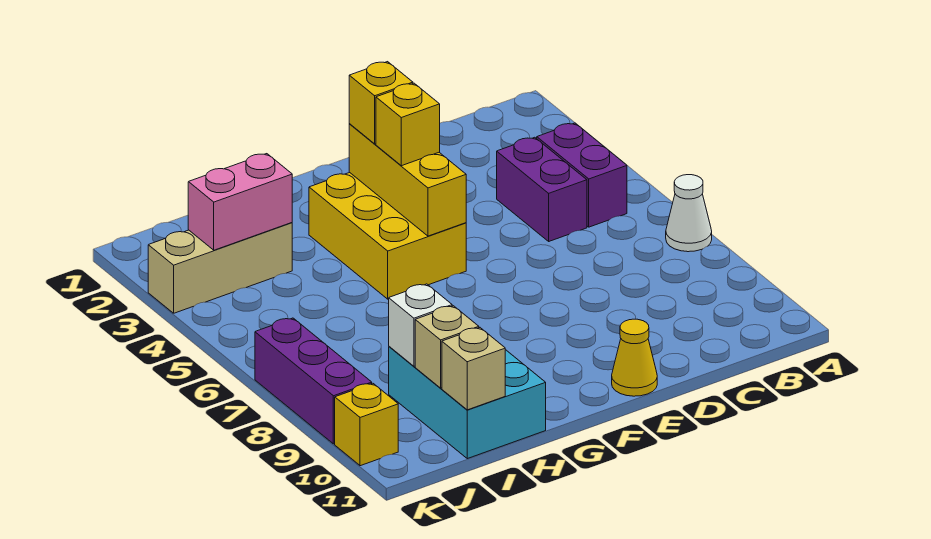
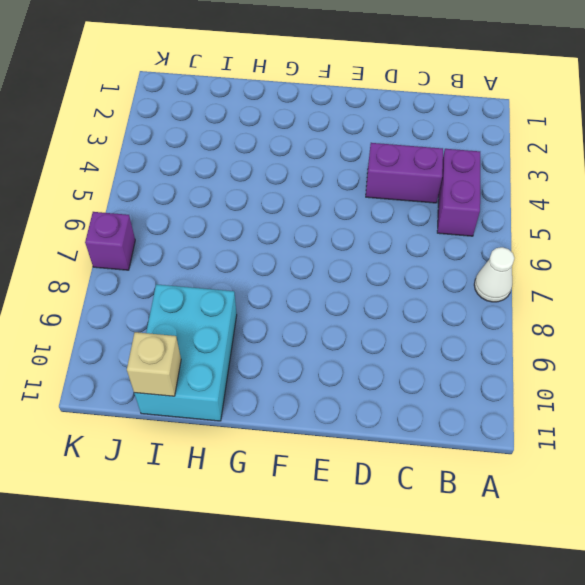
purple 1x2 brick [366,143,443,203] -> purple 1x2 brick turned to [497,137,587,241]
purple 1x1 brick [85,212,135,270] -> purple 1x3 brick [255,318,372,444]
none -> yellow 1x1 cone [612,319,657,396]
none -> yellow 2x3 brick [309,172,466,299]
none -> tan 1x3 brick [148,223,292,313]

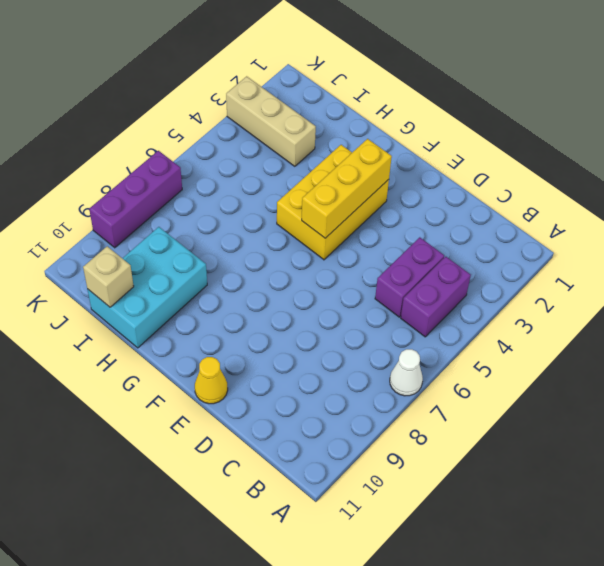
none -> yellow 1x1 brick [335,383,398,466]
none -> pink 1x2 brick [188,154,292,250]
none -> white 1x1 brick [389,284,452,366]

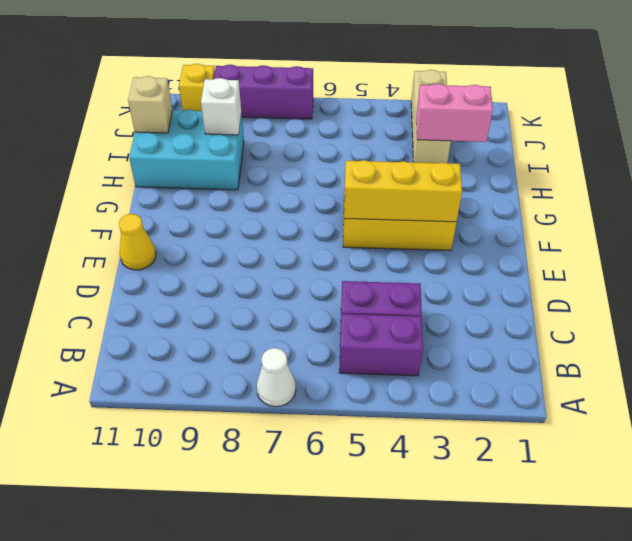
pink 1x2 brick [416,84,493,142] -> pink 1x2 brick turned to [188,154,292,250]
none -> tan 1x1 brick [415,306,479,388]
none -> yellow 1x1 brick [349,62,413,144]
none -> yellow 1x1 brick [376,83,440,166]

